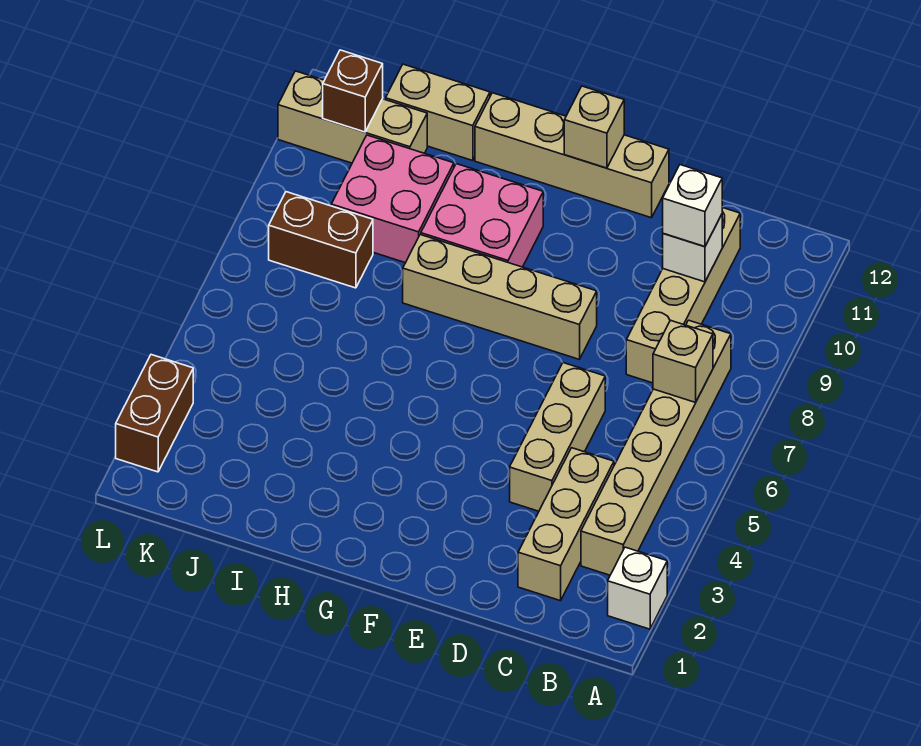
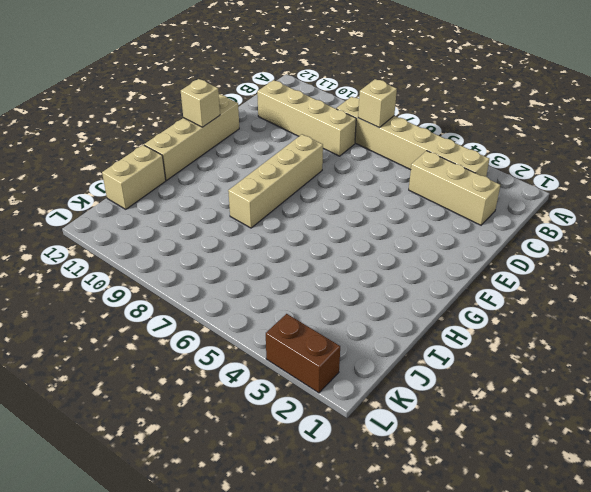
none -> white 1x1 brick [608,547,667,629]
none -> tan 1x3 brick [510,363,605,511]
none -> pink 2x2 brick [421,164,543,267]

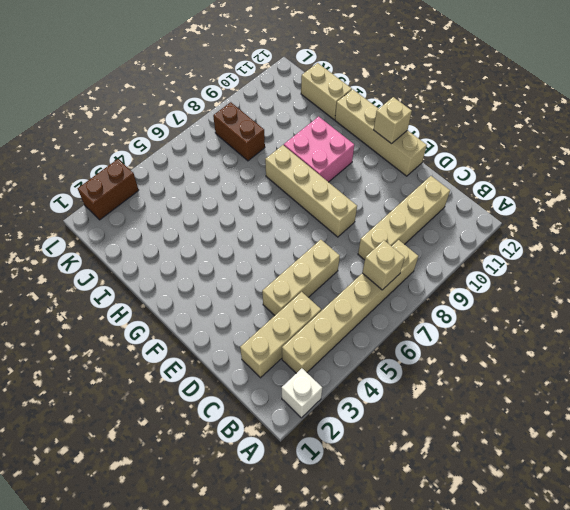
none -> pink 2x2 brick [331,135,454,263]
none -> tan 1x3 brick [278,71,427,163]
none -> white 1x1 brick [663,215,722,282]

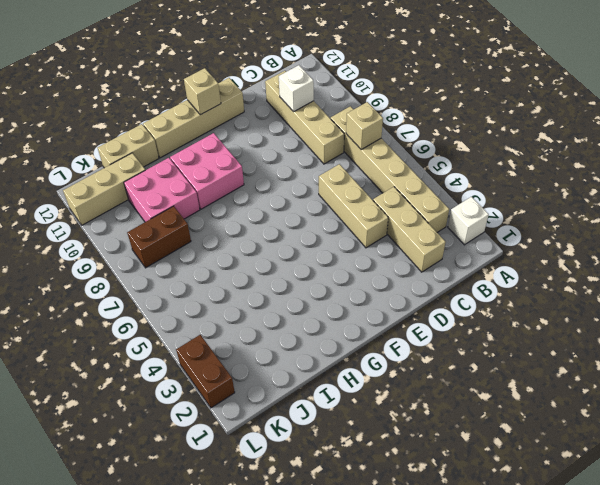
none -> tan 1x4 brick [403,235,597,359]
none -> brown 1x1 brick [323,50,383,132]
none -> white 1x1 brick [663,165,722,247]

